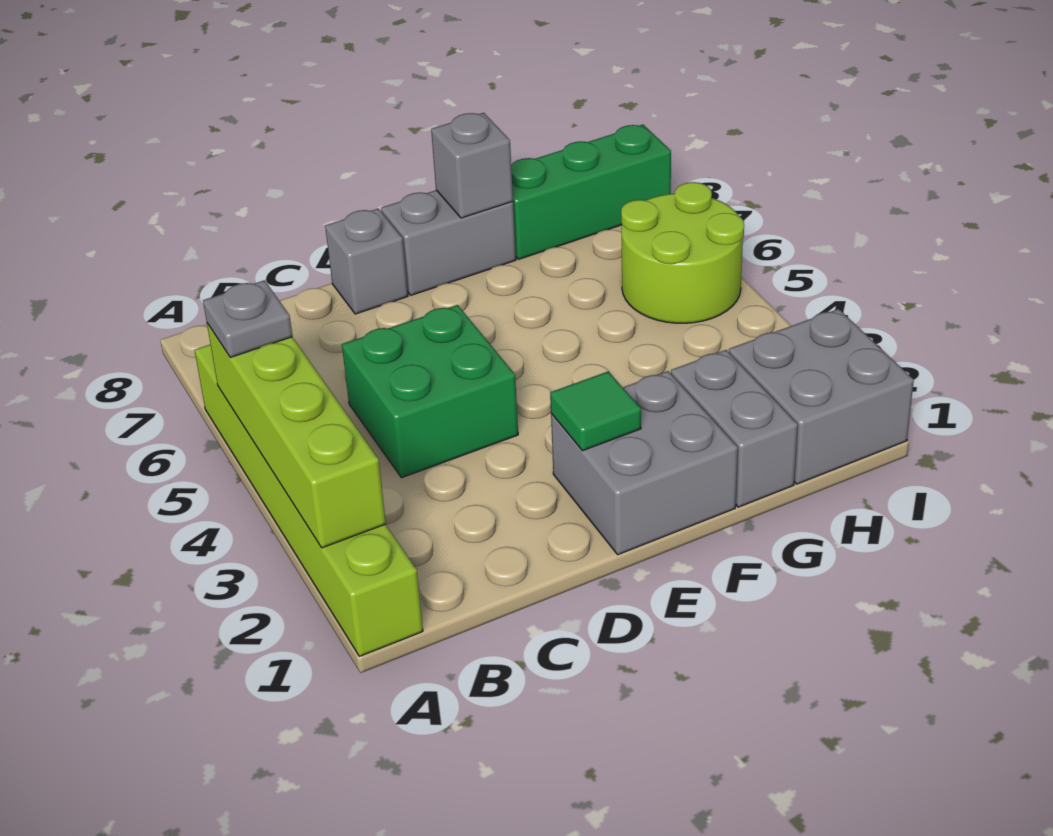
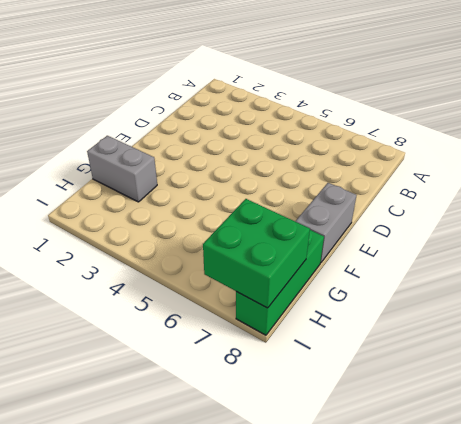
green 2x2 brick [203,199,310,308] -> green 2x2 brick moved to [342,305,518,478]
none -> lime 1x6 brick [195,344,423,656]
none -> grey 1x1 brick [325,209,408,314]
none -> grey 2x2 brick [551,371,738,555]

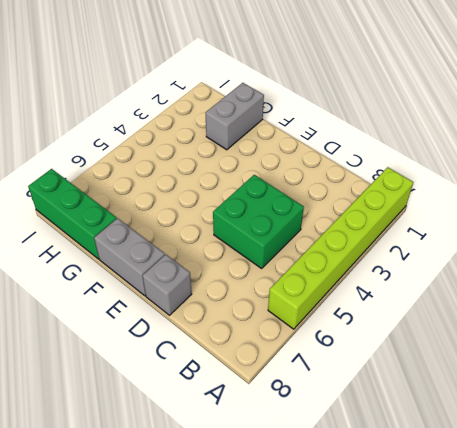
none -> grey 2x2 brick [551,371,738,555]
none -> grey 2x2 brick [729,309,914,484]
none -> lime 2x2 round brick [621,182,744,323]

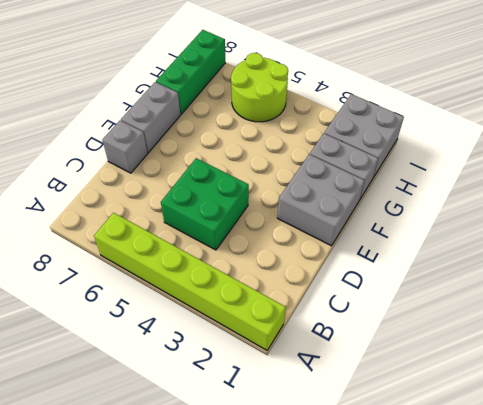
none -> lime 1x4 brick [207,323,386,548]
none -> green 1x1 tile [550,371,641,451]
none -> grey 1x1 brick [431,113,513,218]

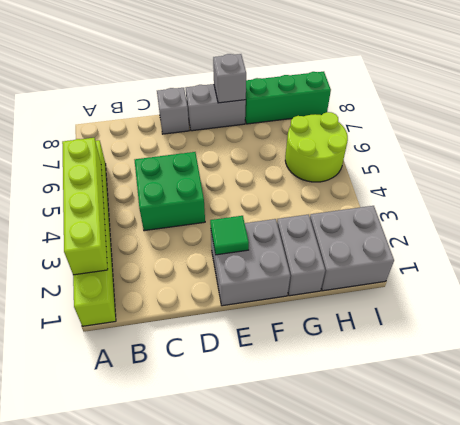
none -> grey 1x1 plate [203,280,293,357]

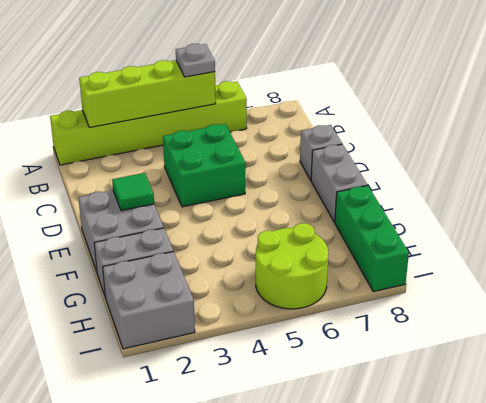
none -> grey 1x1 brick [431,113,513,218]

